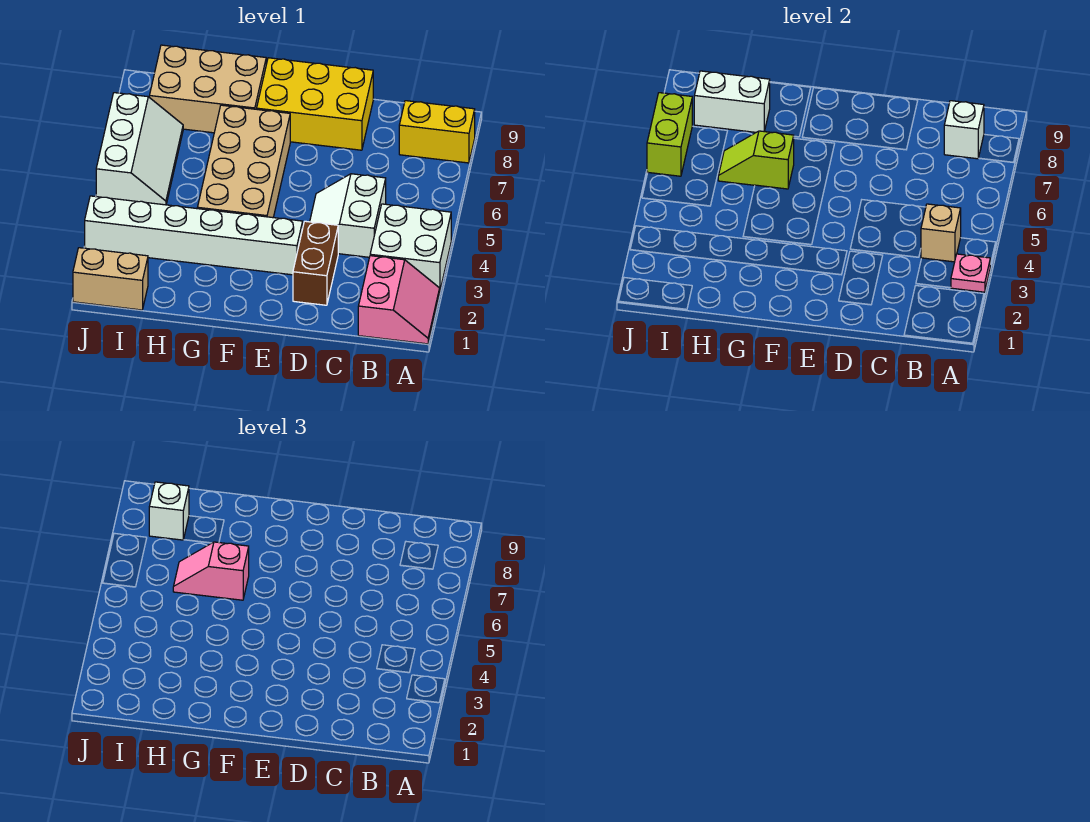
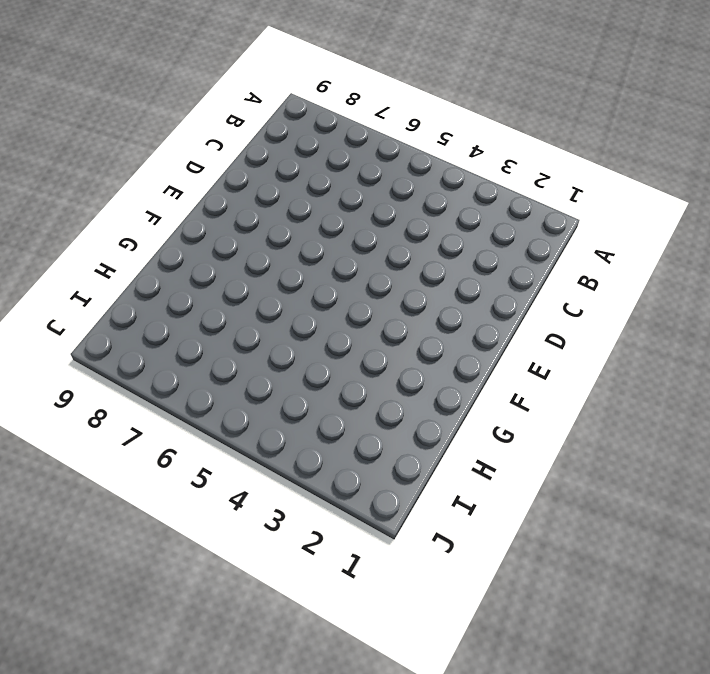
none -> pink 2x2 slope [358,256,440,344]
none -> white 2x2 brick [370,204,451,289]
none -> yellow 1x2 brick [399,101,475,163]

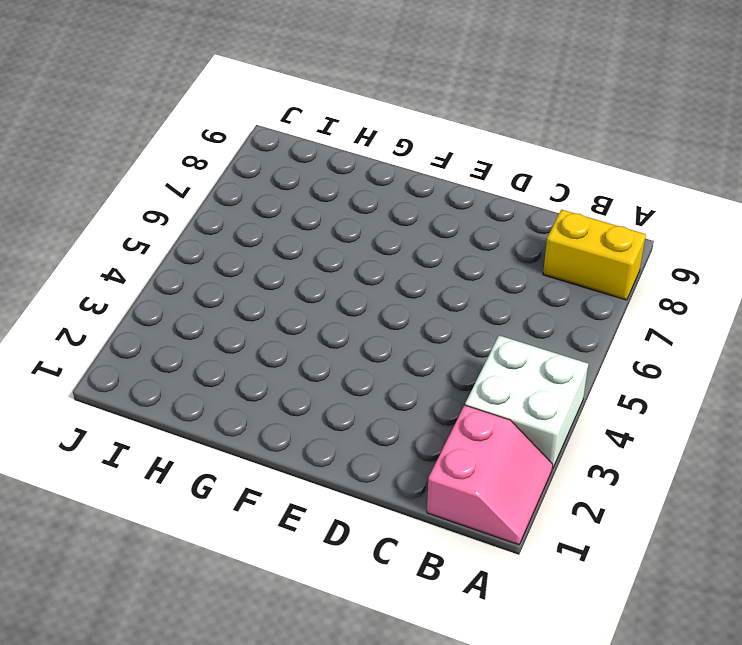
none -> white 2x2 slope [310,174,386,257]
none -> brown 1x2 brick [293,221,338,305]
none -> yellow 2x3 brick [257,58,373,150]

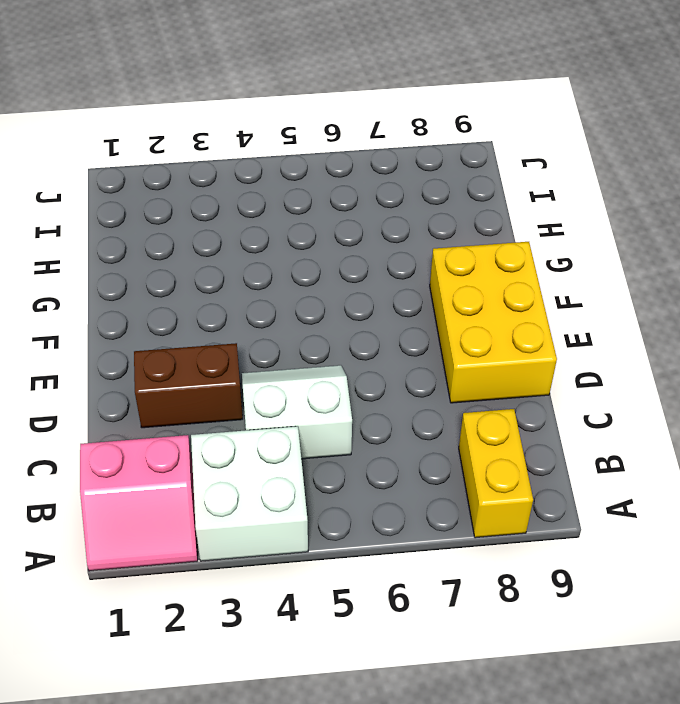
none -> white 1x6 brick [85,196,303,275]
none -> tan 2x4 brick [197,105,290,218]
none -> tan 2x3 brick [149,45,266,133]

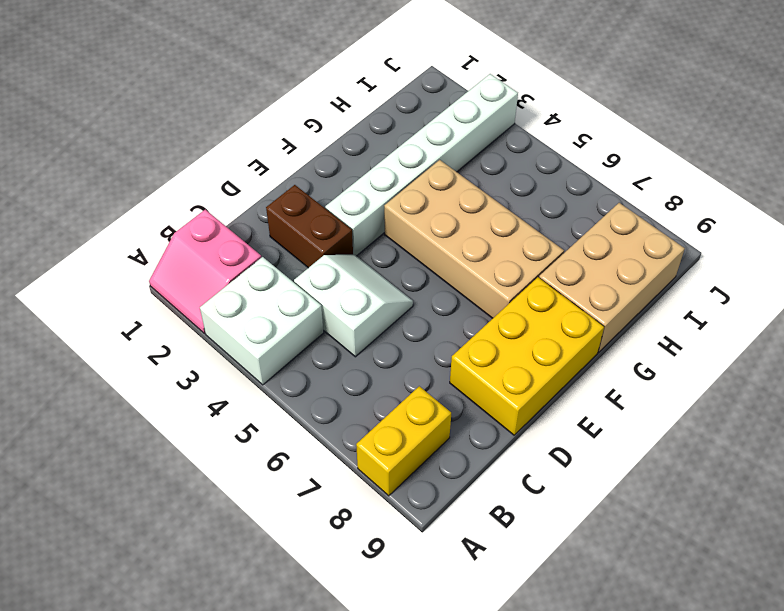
none -> tan 1x2 brick [73,248,148,310]
none -> white 2x3 slope [96,93,183,205]
none -> pink 1x1 plate [951,254,990,292]

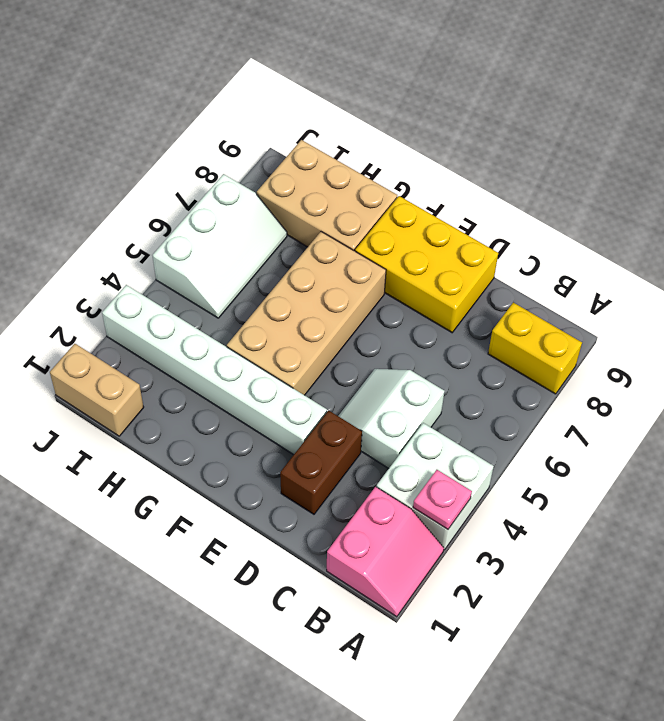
none -> tan 1x1 brick [921,204,961,262]
none -> white 1x1 brick [944,101,984,159]
none -> lime 1x2 slope [718,131,794,189]

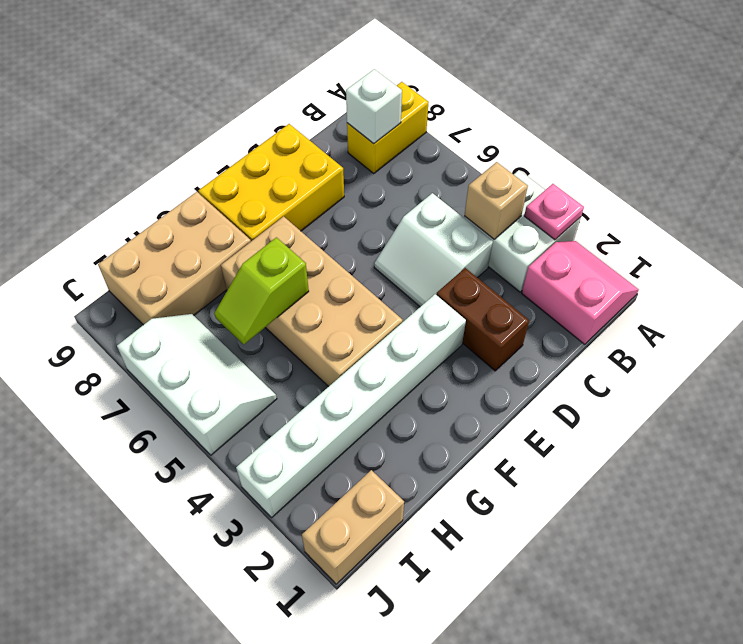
none -> white 1x2 brick [694,71,770,132]
none -> lime 1x2 brick [647,93,692,176]
none -> pink 1x2 slope [173,542,249,600]

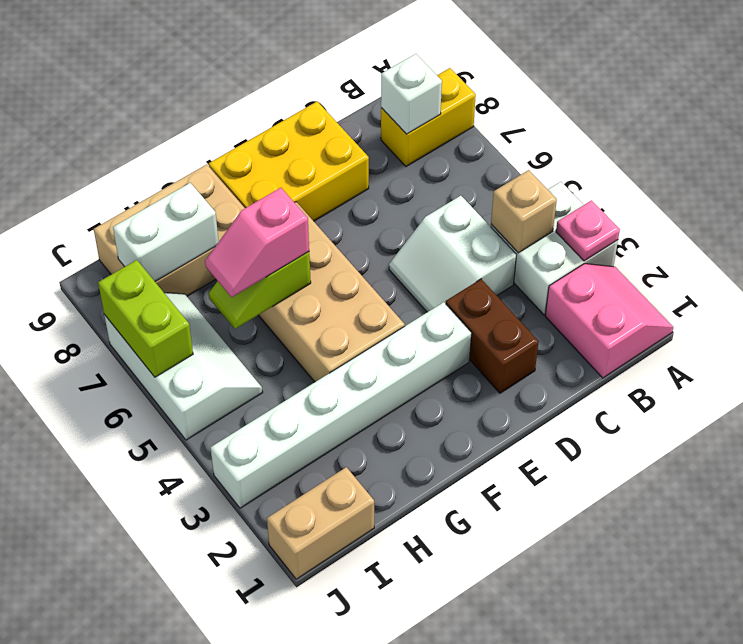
none -> white 1x1 brick [149,482,189,540]

